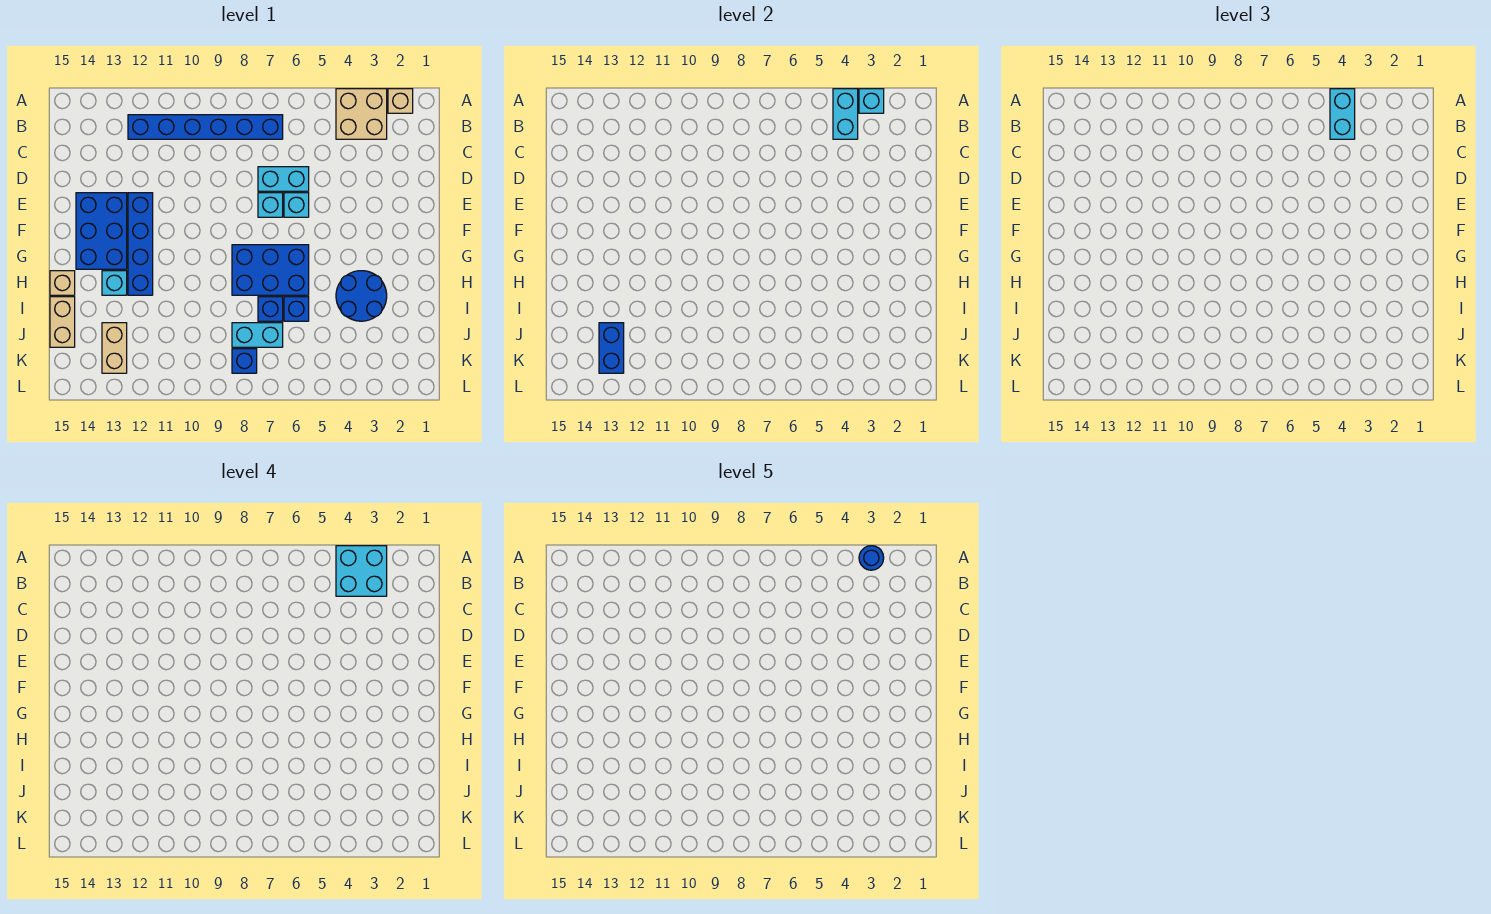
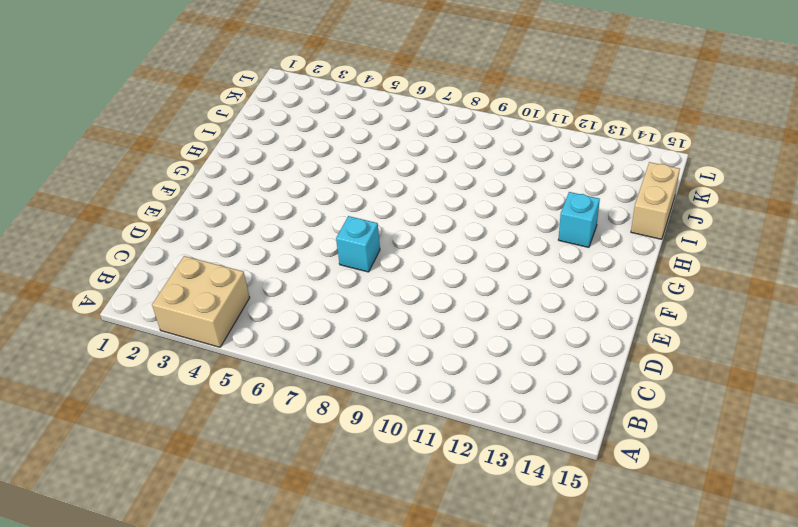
none -> tan 1x1 brick [388,89,413,113]
none -> blue 1x6 brick [128,115,283,139]
none -> cyan 1x2 brick [258,167,309,191]

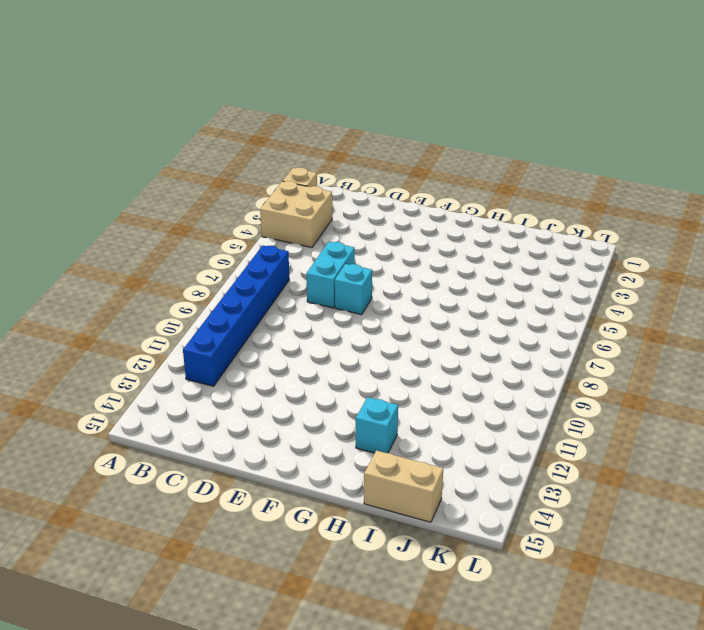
none -> cyan 1x1 brick [284,193,309,217]
none -> blue 1x4 brick [128,193,153,295]
none -> blue 2x3 brick [76,193,127,269]

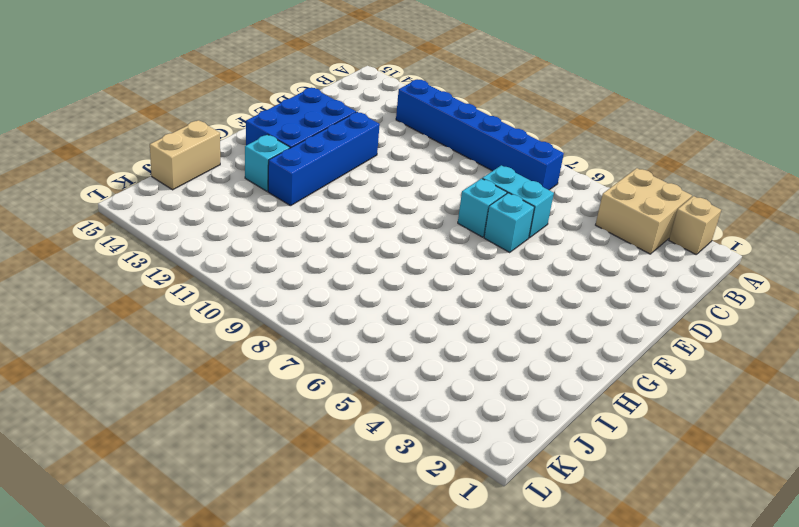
none -> blue 2x3 brick [232,245,309,295]
none -> blue 2x2 round brick [336,271,387,321]
none -> tan 1x1 brick [50,271,75,295]

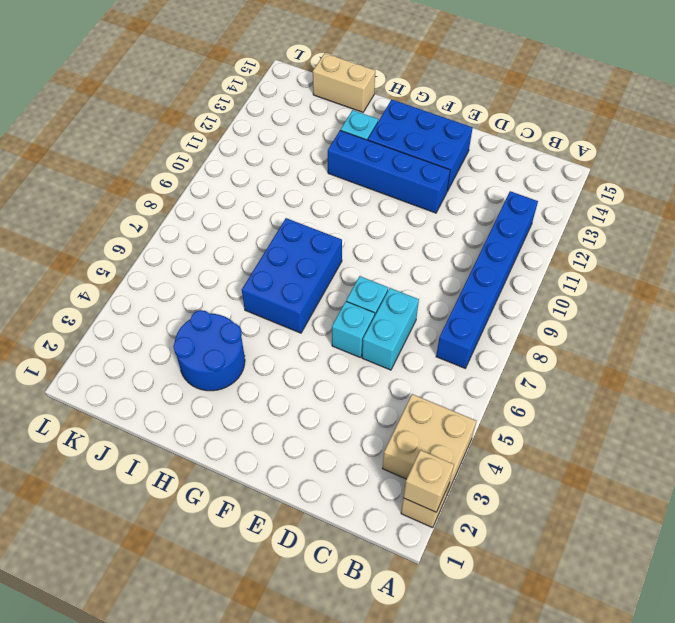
tan 1x1 brick [403,450,454,512] -> tan 1x1 brick moved to [50,271,75,295]
none -> blue 1x1 brick [284,297,309,321]
none -> blue 1x1 brick [258,297,283,321]
none -> cyan 1x2 brick [232,323,283,347]

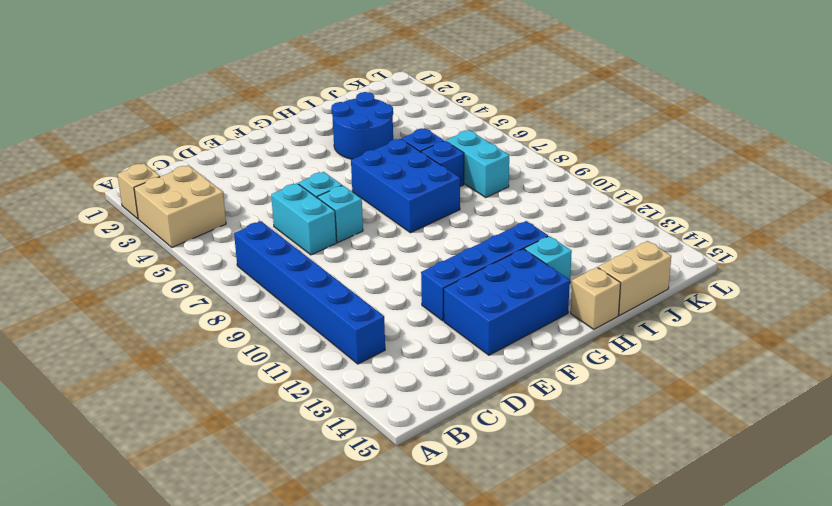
none -> tan 1x2 brick [102,323,127,373]
none -> blue 1x1 brick [232,349,257,373]
none -> cyan 1x1 brick [859,89,884,113]

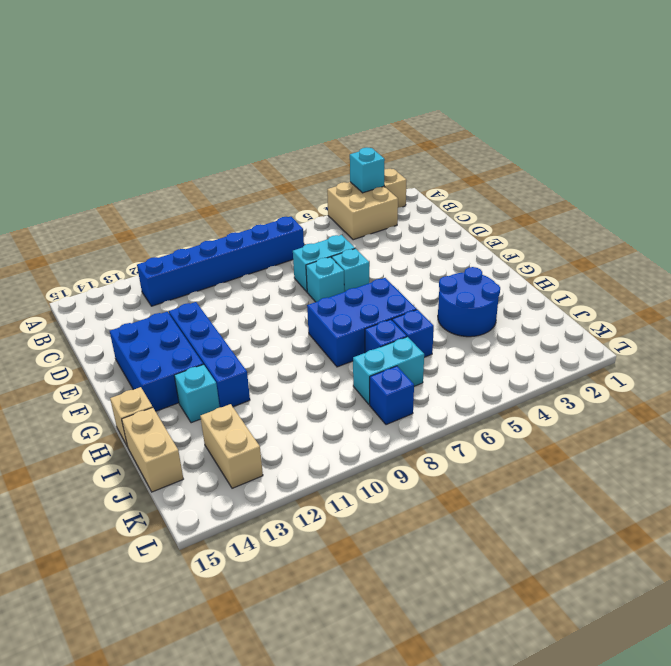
none -> cyan 1x2 brick [833,89,858,139]
none -> blue 1x2 brick [599,323,624,373]
none -> cyan 1x2 brick [1330,89,1355,139]

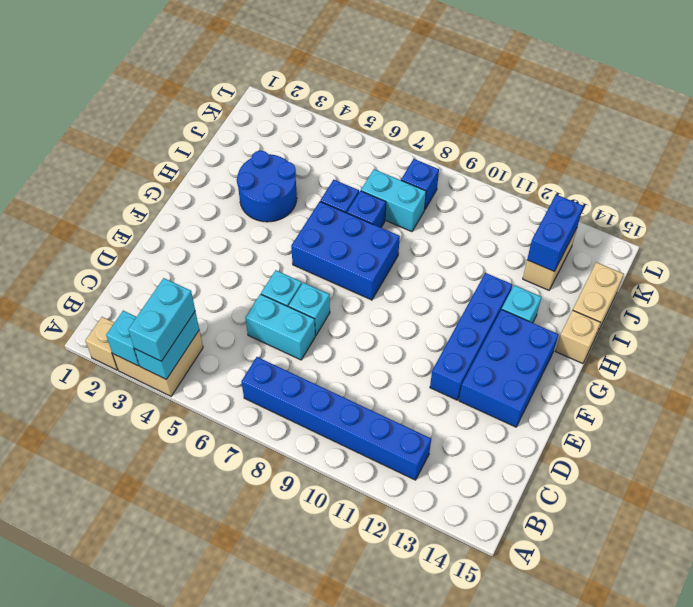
none -> cyan 2x2 brick [336,546,387,596]
none -> blue 1x1 round brick [859,546,884,570]

